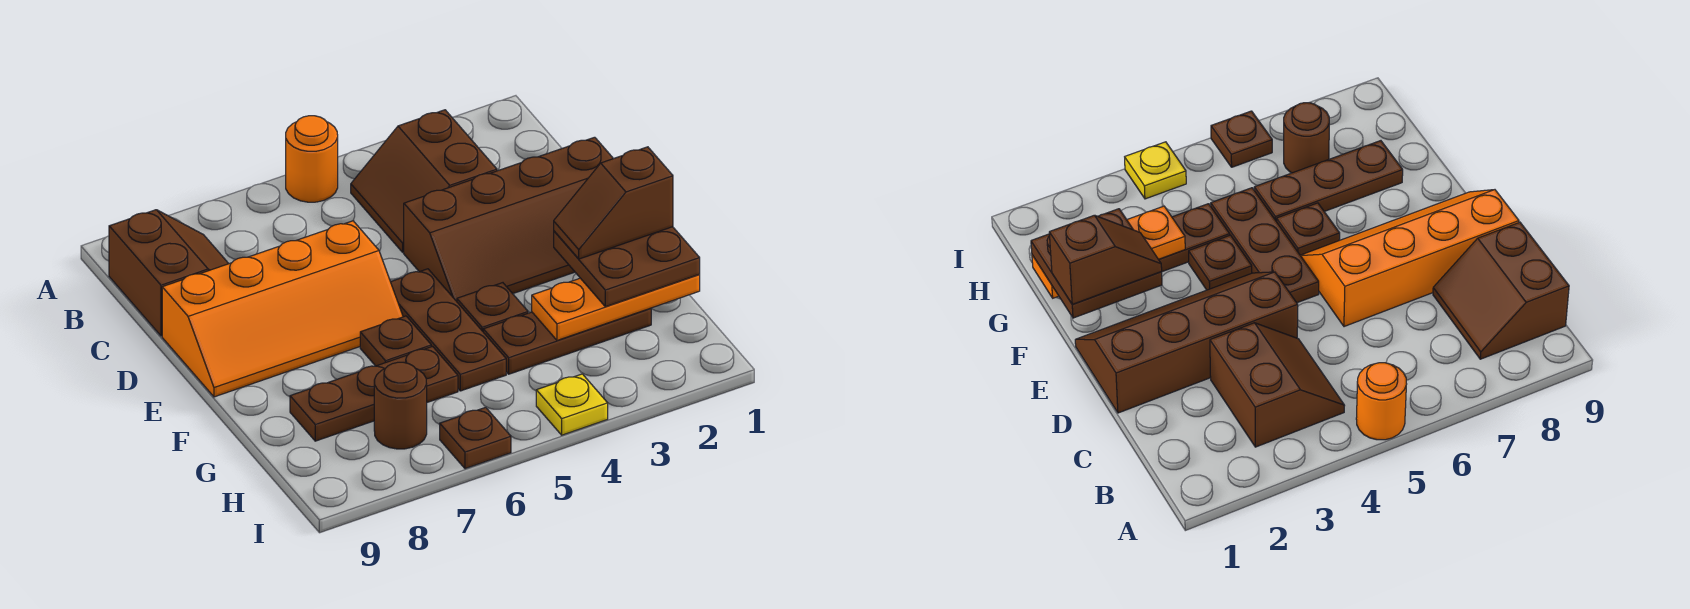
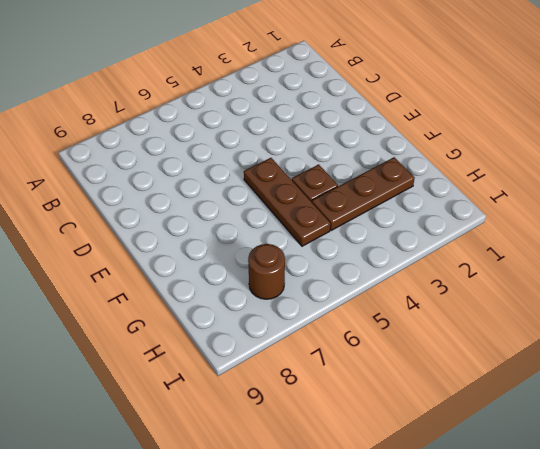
none -> orange 1x1 round brick [286,116,338,202]
none -> brown 2x2 slope [351,110,497,252]
none -> brown 2x2 slope [109,210,229,336]

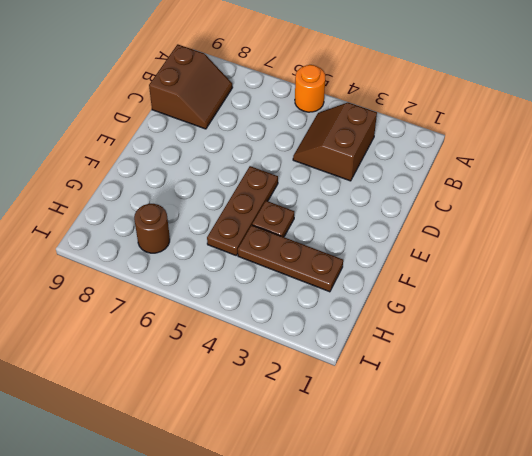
none -> brown 2x4 slope [404,137,613,301]
none -> orange 2x4 slope [162,221,403,397]
none -> brown 1x1 plate [360,316,431,366]

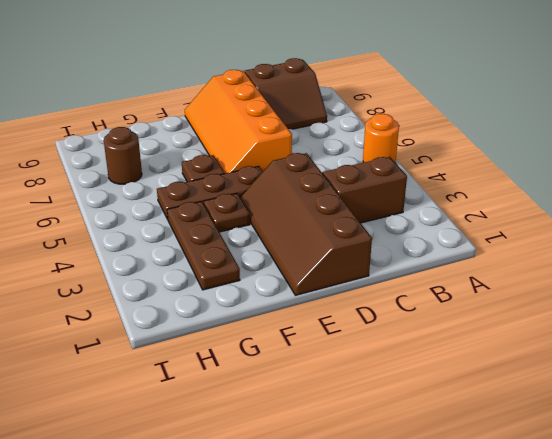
none -> brown 1x3 plate [290,347,458,441]
none -> yellow 1x1 plate [536,374,608,435]
none -> brown 1x1 plate [440,407,511,469]

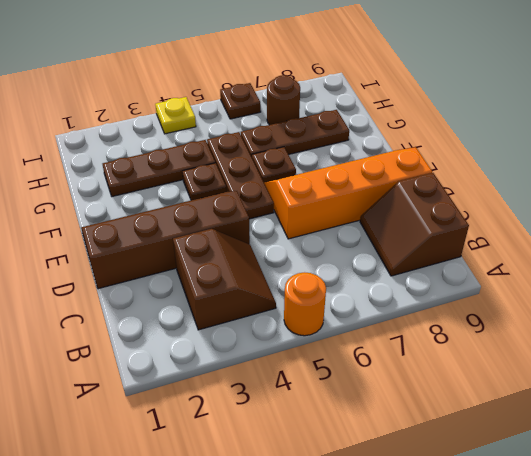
none -> orange 1x3 plate [532,275,700,340]
none -> brown 2x2 plate [554,227,700,307]
none -> brown 1x2 slope [554,147,673,259]

